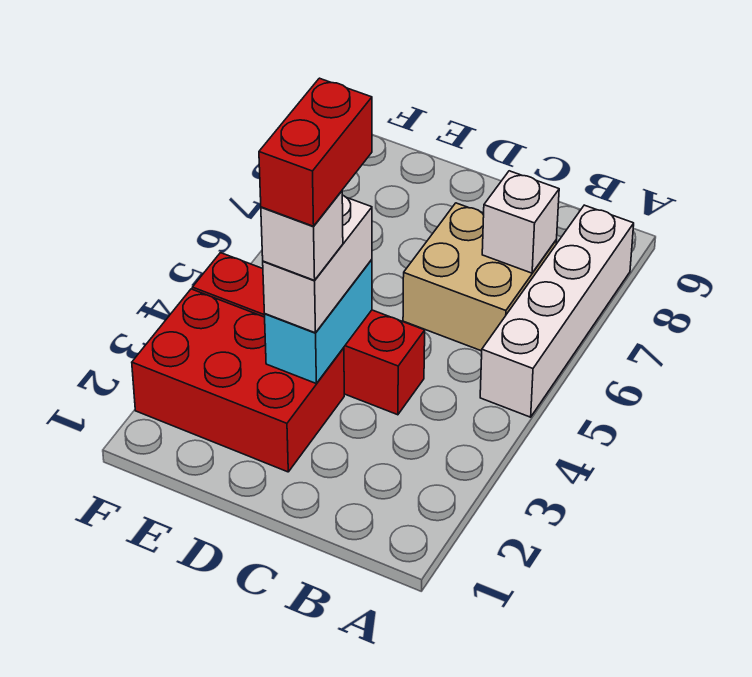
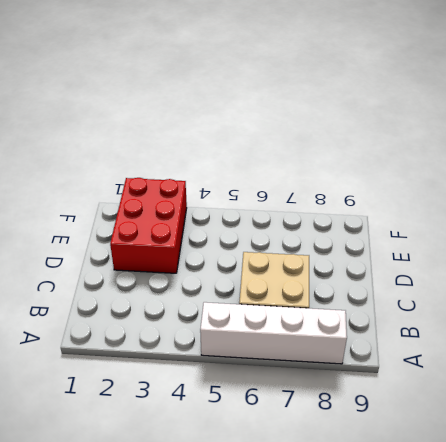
none -> red 1x4 brick [192,253,425,415]
none -> white 1x1 brick [482,171,559,273]

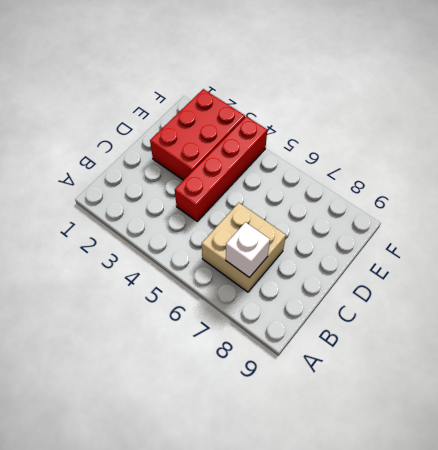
none -> white 1x4 brick [480,205,634,417]
none -> cyan 1x2 brick [264,259,372,384]

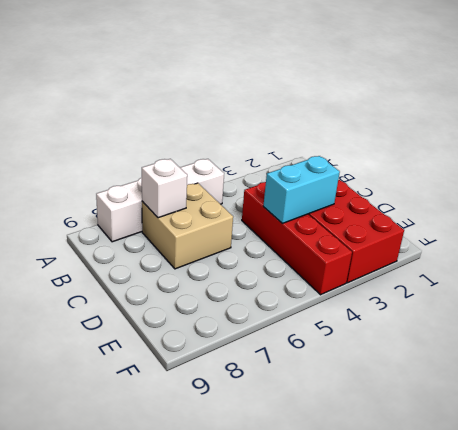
none -> white 1x2 brick [263,195,372,333]
none -> white 1x1 brick [261,191,343,280]

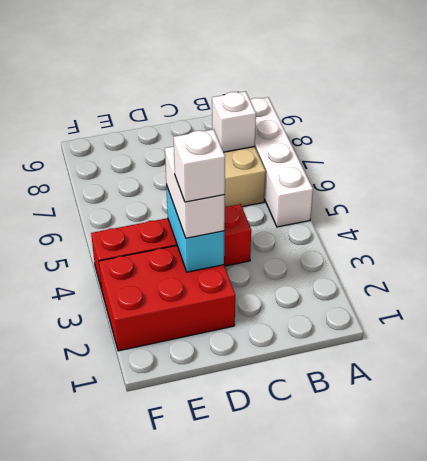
none -> red 1x2 brick [259,78,372,226]

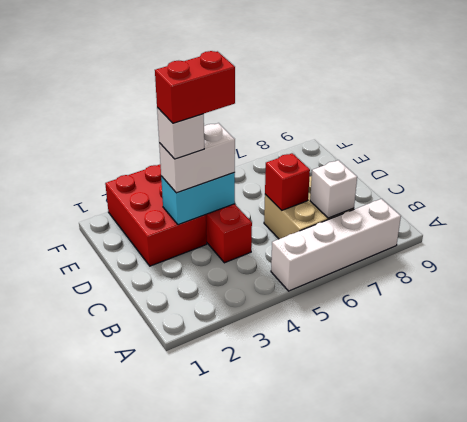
red 1x1 brick [265,153,310,210] -> none

